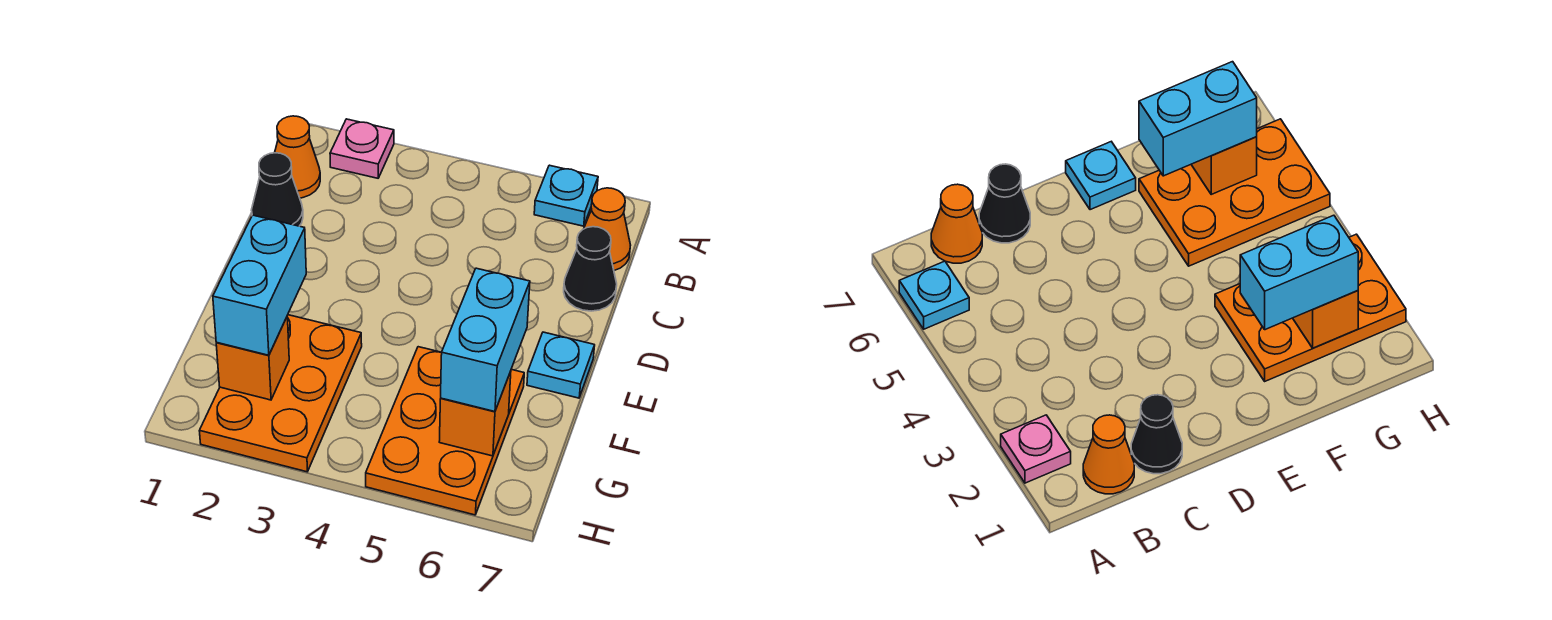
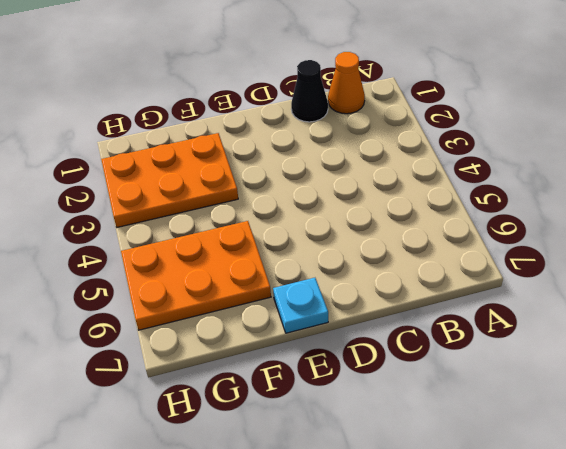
none -> pink 1x1 plate [330,119,394,178]
none -> cyan 1x1 plate [534,165,598,226]
none -> orange 1x1 cone [584,188,631,270]

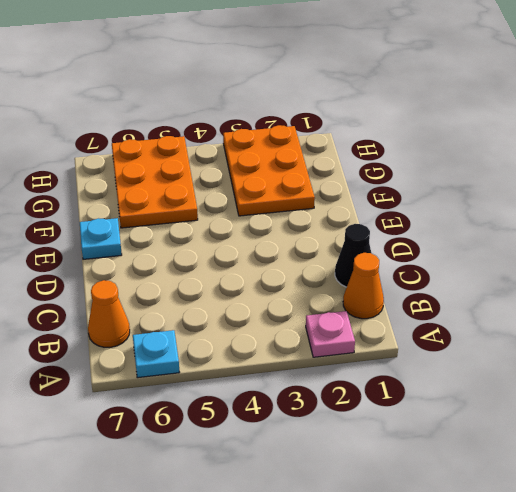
none -> black 1x1 cone [564,227,617,311]
none -> orange 1x1 brick [216,317,289,400]
none -> orange 1x1 brick [439,371,511,456]

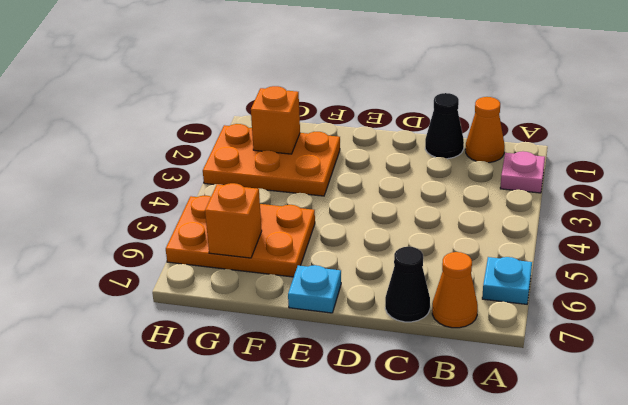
none -> cyan 1x2 brick [213,215,306,355]
none -> cyan 1x2 brick [441,268,530,412]

